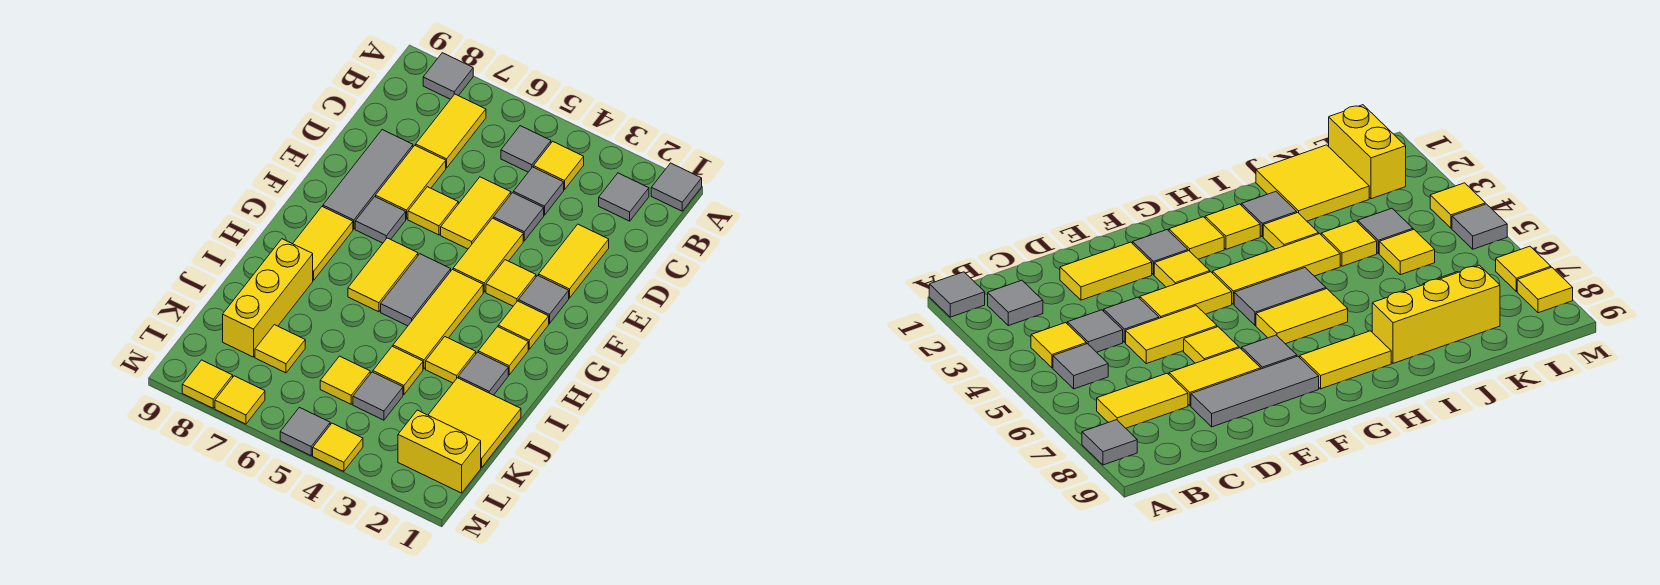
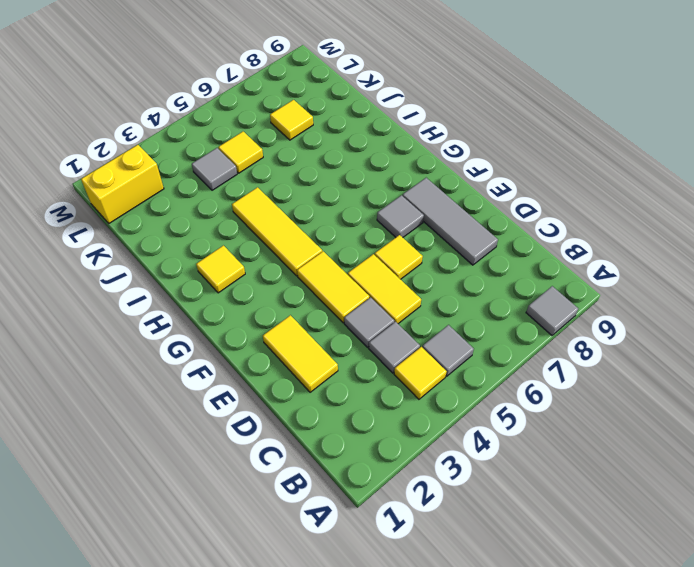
none -> grey 1x1 tile [651,163,702,211]
none -> grey 1x1 tile [599,173,649,221]
none -> yellow 1x2 tile [416,94,486,168]
none -> yellow 1x2 tile [376,145,446,219]

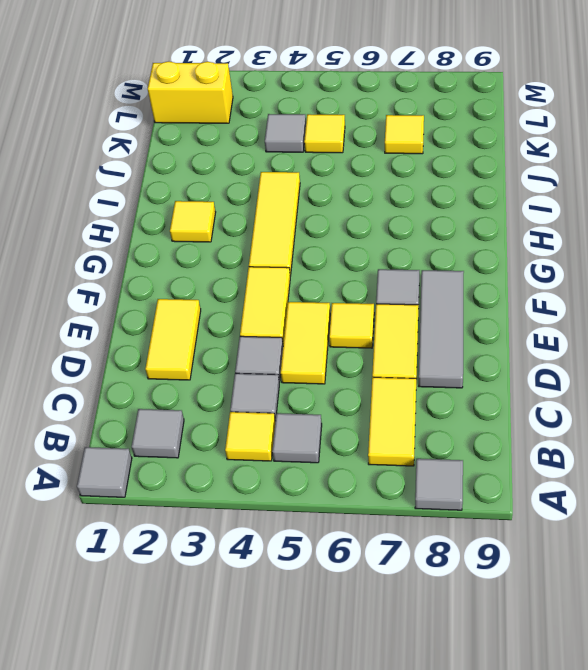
none -> grey 1x1 tile [518,275,569,324]
none -> yellow 1x1 tile [486,260,536,306]
none -> yellow 1x1 tile [498,301,549,349]
none -> grey 1x2 tile [381,254,451,326]

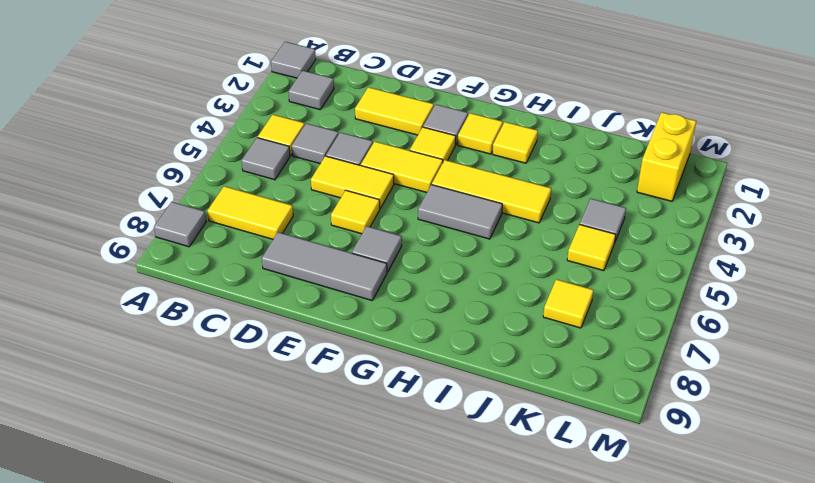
none -> yellow 1x2 tile [376,145,446,219]
none -> yellow 1x2 tile [348,238,418,312]
none -> yellow 1x2 tile [293,207,353,280]
none -> grey 1x1 tile [458,352,508,395]

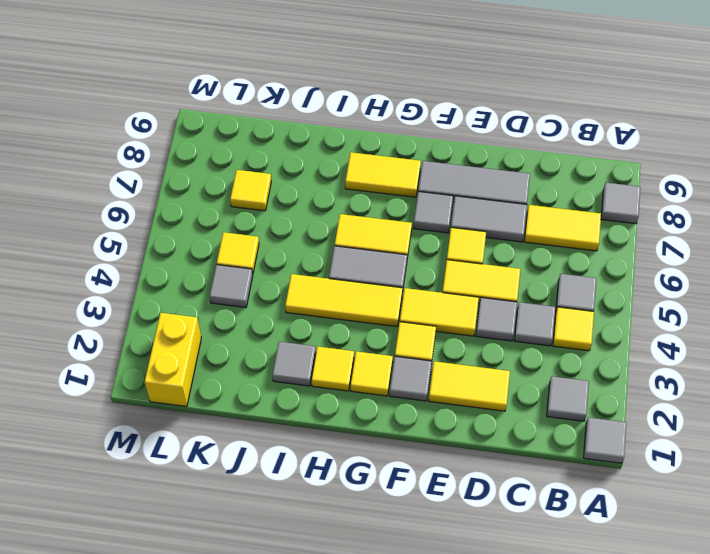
grey 1x2 tile [451,196,527,242] -> yellow 1x2 tile [376,145,446,219]
none -> yellow 1x1 tile [426,337,476,383]
none -> yellow 1x3 brick [223,239,313,357]
none -> yellow 2x2 tile [429,378,521,467]
none -> yellow 1x1 tile [373,346,423,395]

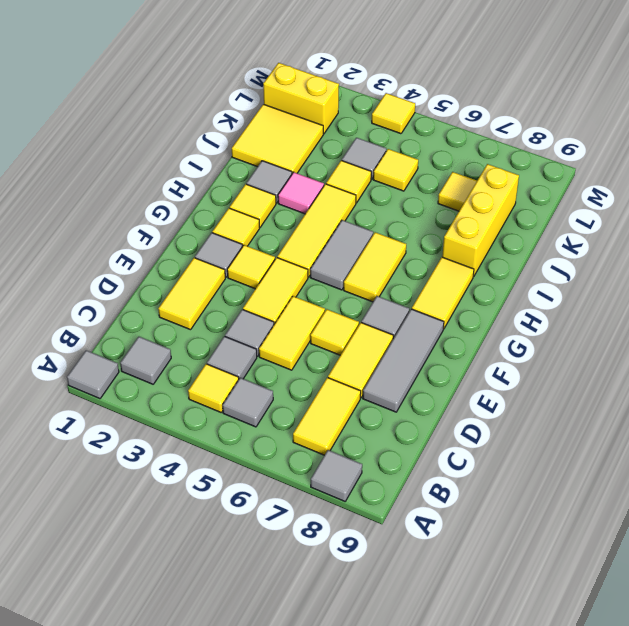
pink 1x1 tile [278,172,324,214] -> yellow 1x1 tile [426,337,476,383]
none -> grey 1x1 tile [280,407,330,456]
none -> yellow 1x1 tile [215,376,265,424]
none -> yellow 1x1 tile [182,360,233,408]

